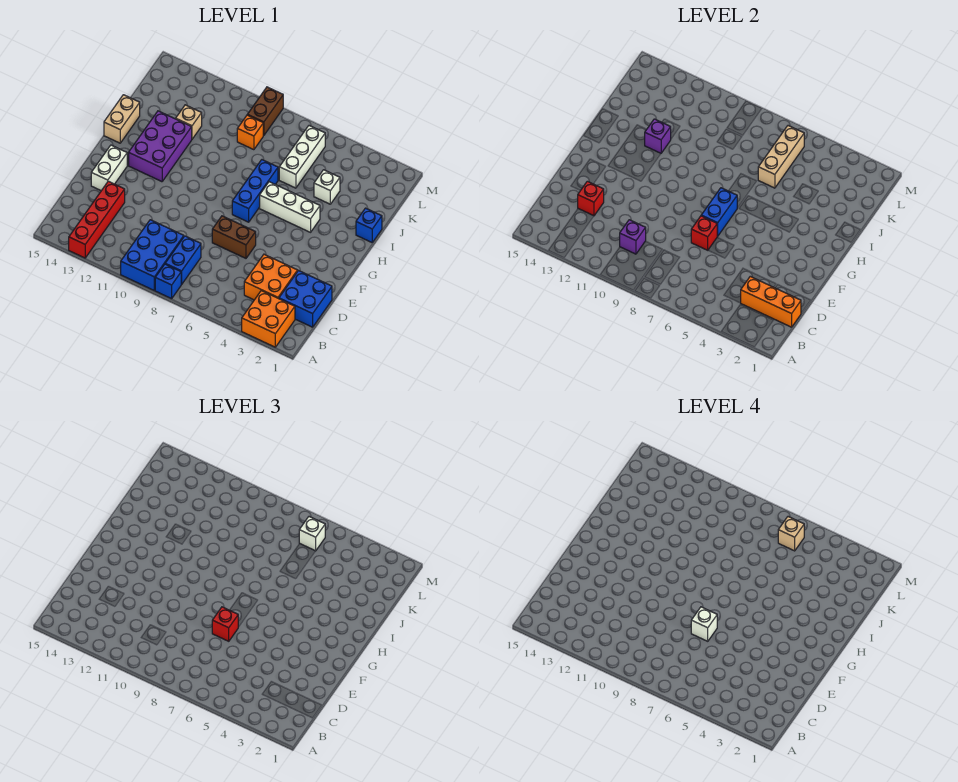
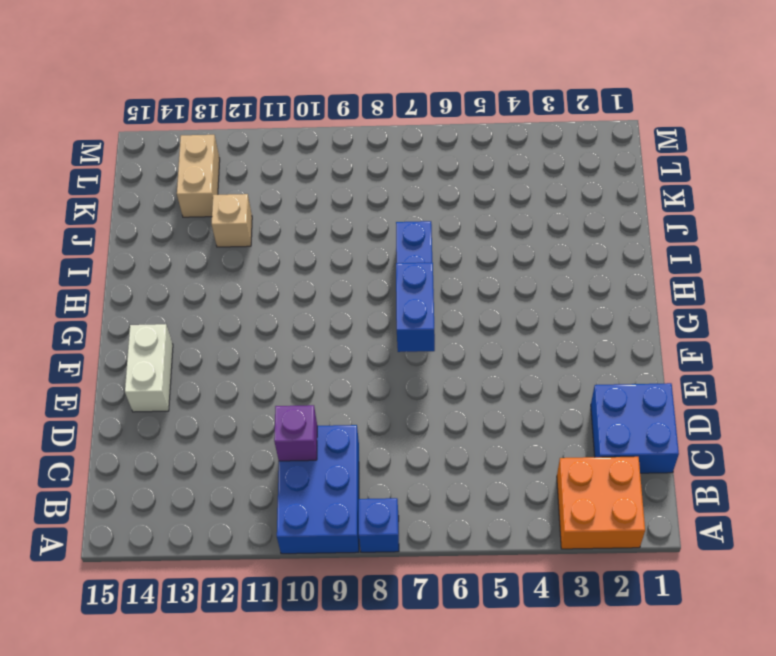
tan 1x2 brick [177,135,220,217] -> tan 1x2 brick moved to [104,95,140,143]
none -> red 1x4 brick [69,181,125,258]
none -> blue 1x2 brick [165,236,201,284]
none -> orange 2x2 brick [244,254,298,300]
none -> brown 1x2 brick [212,216,256,258]

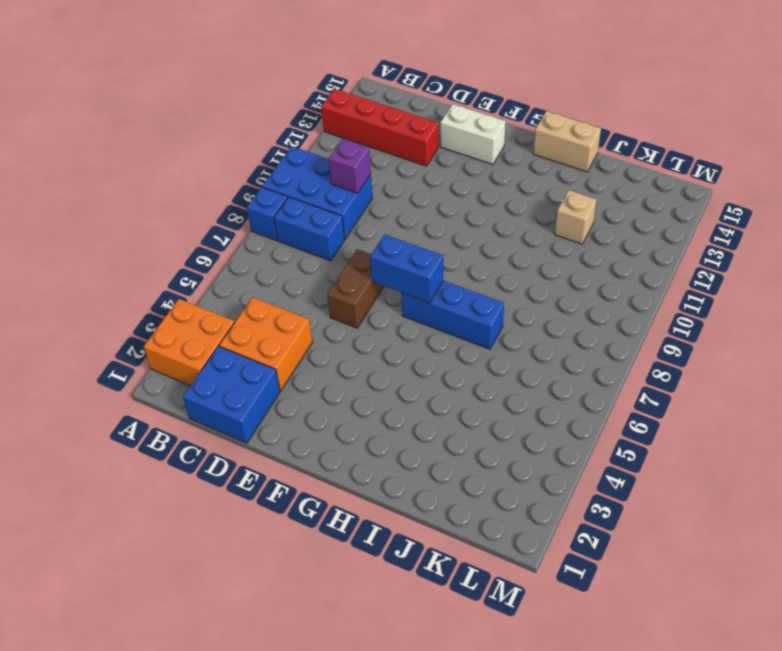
none -> purple 2x3 brick [129,111,192,182]
none -> white 1x3 brick [260,182,320,232]
none -> blue 1x1 brick [356,208,382,242]
none -> white 1x1 brick [314,170,340,204]

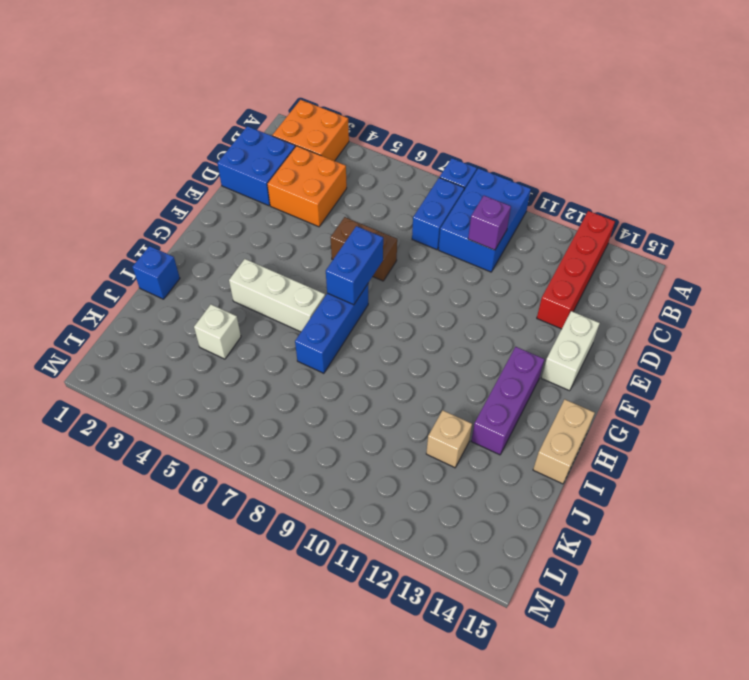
purple 1x3 brick [471,347,544,455] -> purple 2x3 brick [129,111,192,182]
none -> white 1x3 brick [279,126,325,188]
none -> orange 1x1 brick [237,115,263,150]
none -> brown 1x2 brick [247,87,283,136]
none -> orange 1x3 brick [741,277,801,327]

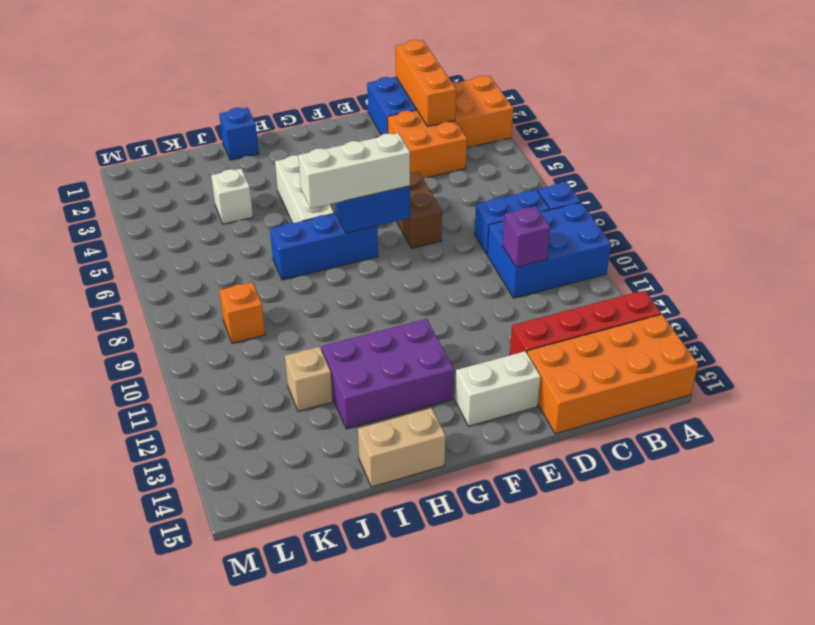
orange 2x4 brick [527,314,698,434] -> none
white 1x3 brick [298,133,410,208] -> white 1x3 brick moved to [279,126,325,188]
none -> brown 1x2 brick [247,87,283,136]
none -> red 1x1 brick [578,181,604,216]
none -> red 1x1 brick [691,216,717,250]
none -> purple 1x1 brick [645,119,671,153]

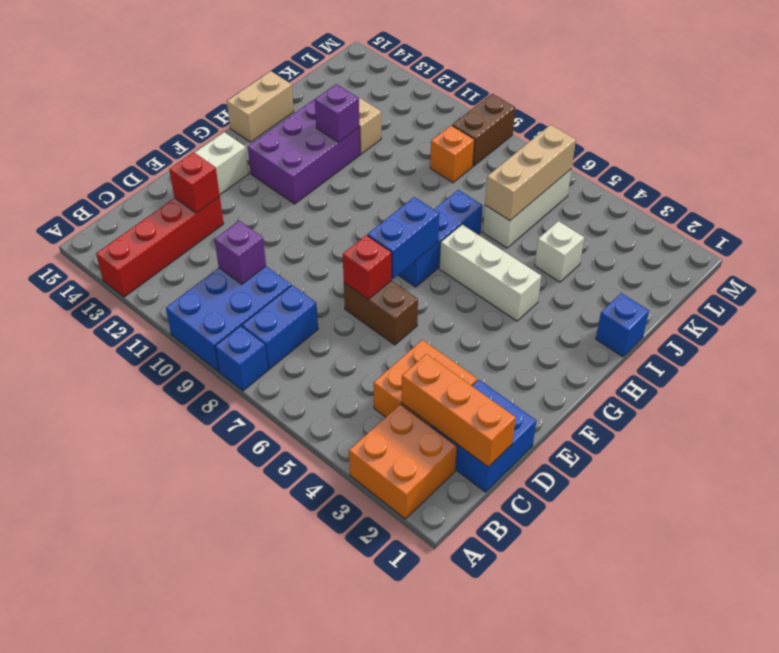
none -> red 1x1 brick [212,607,238,641]
none -> white 1x1 brick [299,517,325,551]
none -> white 1x1 brick [691,607,717,641]
none -> tan 1x1 brick [778,517,804,551]

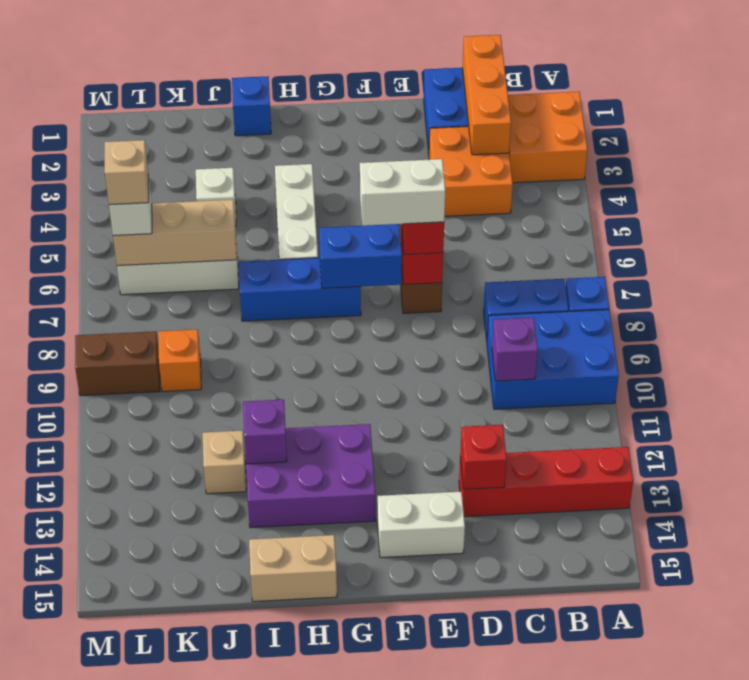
white 1x2 brick [360,159,445,226] -> white 1x1 brick [691,607,717,641]

